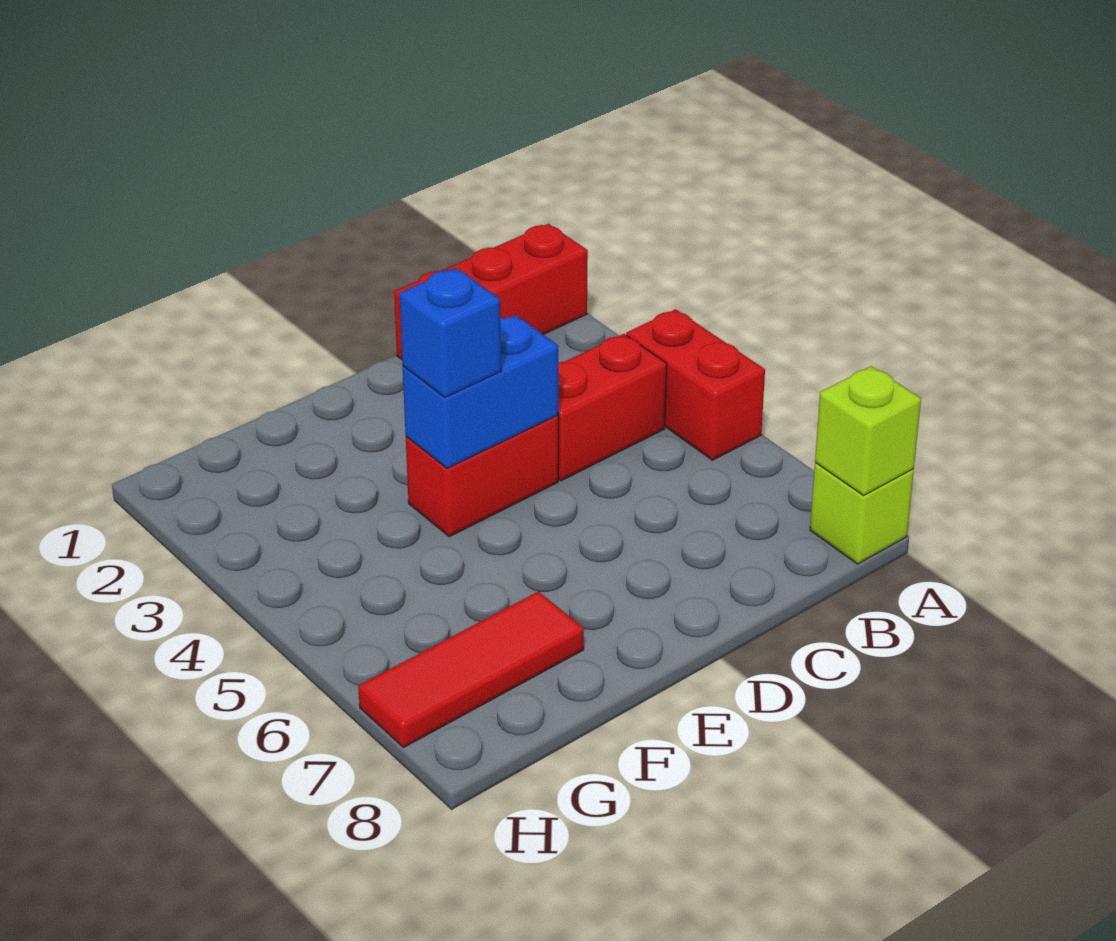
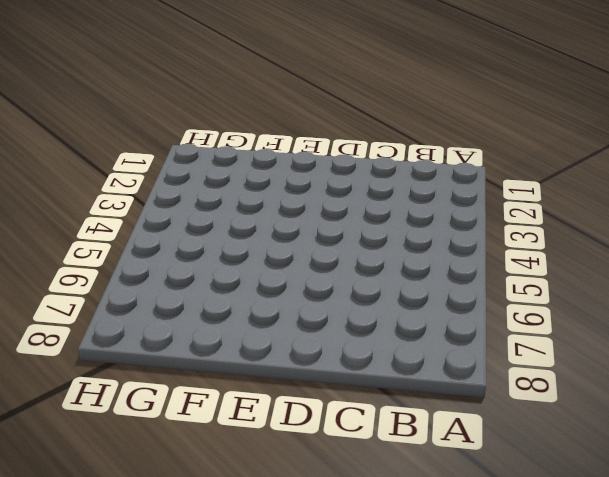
none -> red 1x3 brick [394,224,588,360]
none -> red 1x2 brick [626,309,765,460]

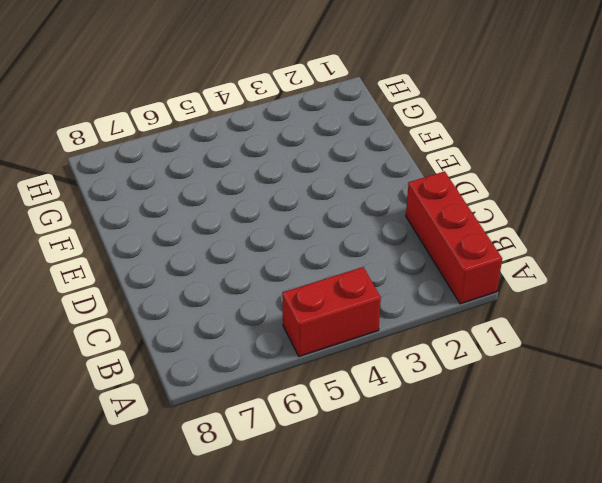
none -> lime 1x1 brick [810,463,914,564]
none -> red 1x2 brick [558,334,667,481]

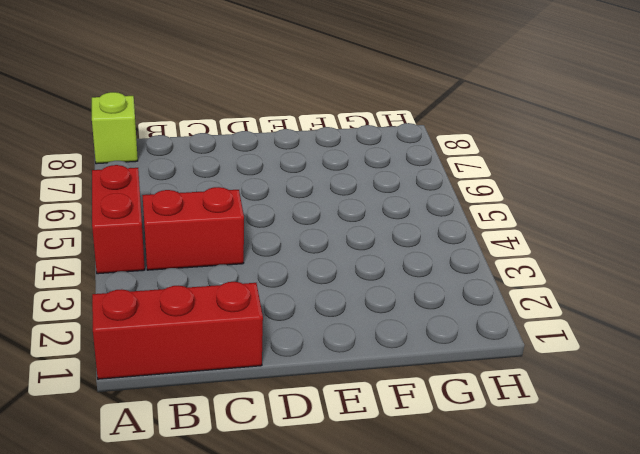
none -> red 1x2 brick [406,415,558,537]
none -> red 1x3 tile [358,591,584,747]

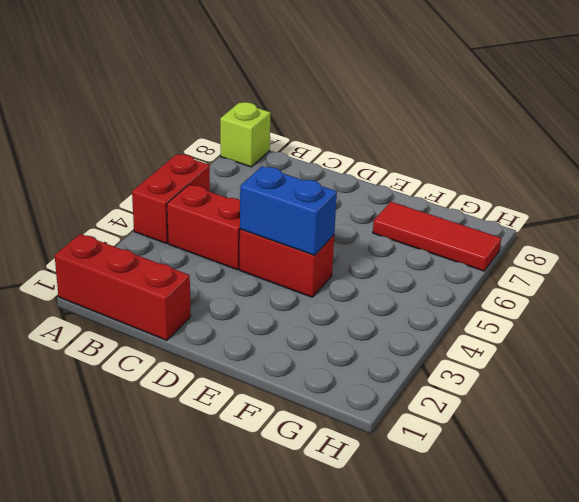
none -> lime 1x1 brick [815,366,921,495]
none -> blue 1x1 brick [399,268,501,397]

